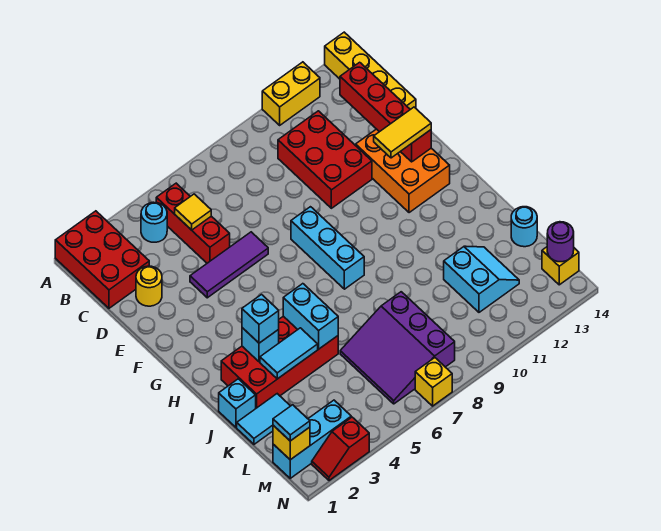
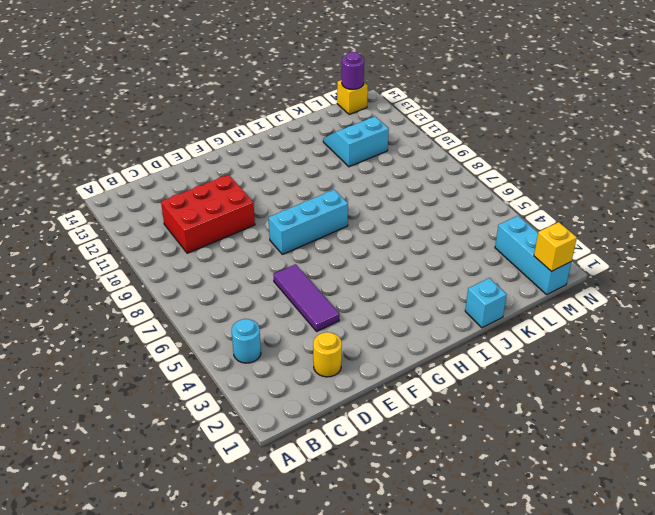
none -> red 2x3 brick [55,211,149,308]
none -> yellow 1x2 brick [262,62,320,125]
none -> yellow 1x4 brick [325,32,416,110]
none -> red 1x3 brick [156,183,230,263]

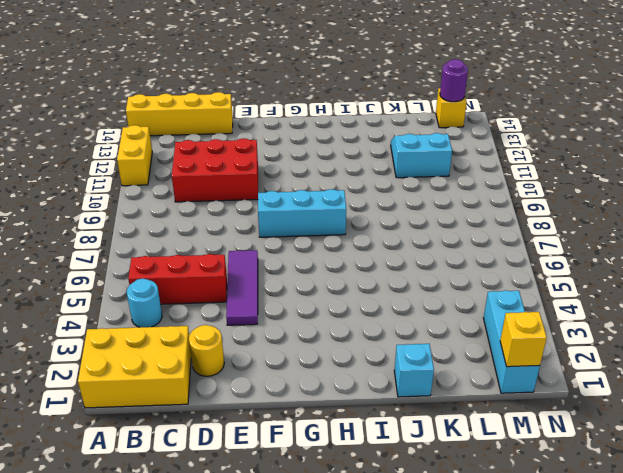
yellow 2x3 brick [78,326,191,408] -> red 2x3 brick [55,211,149,308]
none -> orange 2x3 brick [356,129,450,213]
none -> red 2x4 brick [221,316,338,408]
none -> cyan 1x2 tile [237,394,290,444]
none -> purple 3x3 slope [340,292,455,404]

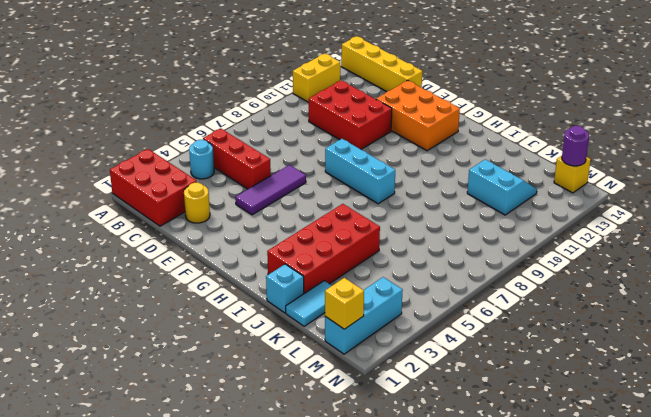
none -> purple 3x3 slope [340,292,455,404]
none -> cyan 1x1 round brick [511,207,537,247]
none -> red 1x2 slope [312,417,369,481]
none -> yellow 1x1 brick [415,358,452,406]

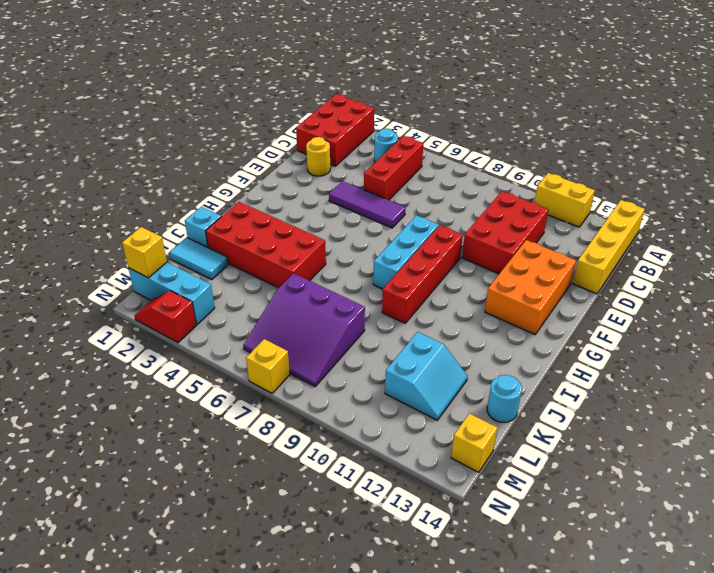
red 1x4 brick [382,225,463,323] -> red 1x4 brick moved to [340,62,431,162]
purple 3x3 slope [243,273,365,386] -> purple 3x3 slope turned to [340,292,455,404]
none -> yellow 1x1 tile [175,194,211,230]
none -> cyan 1x1 brick [242,328,279,362]
none -> cyan 1x2 brick [283,284,338,349]
none -> cyan 1x2 tile [260,328,318,379]

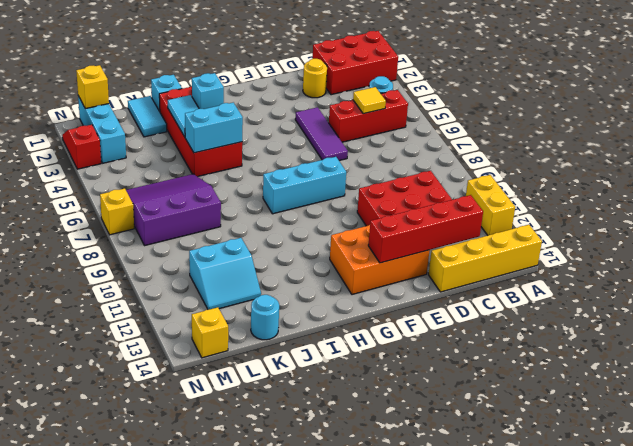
none -> purple 1x1 round brick [547,222,574,262]
none -> yellow 1x2 tile [374,107,431,158]
none -> cyan 1x1 brick [242,295,279,343]
none -> cyan 1x1 tile [273,405,310,441]

